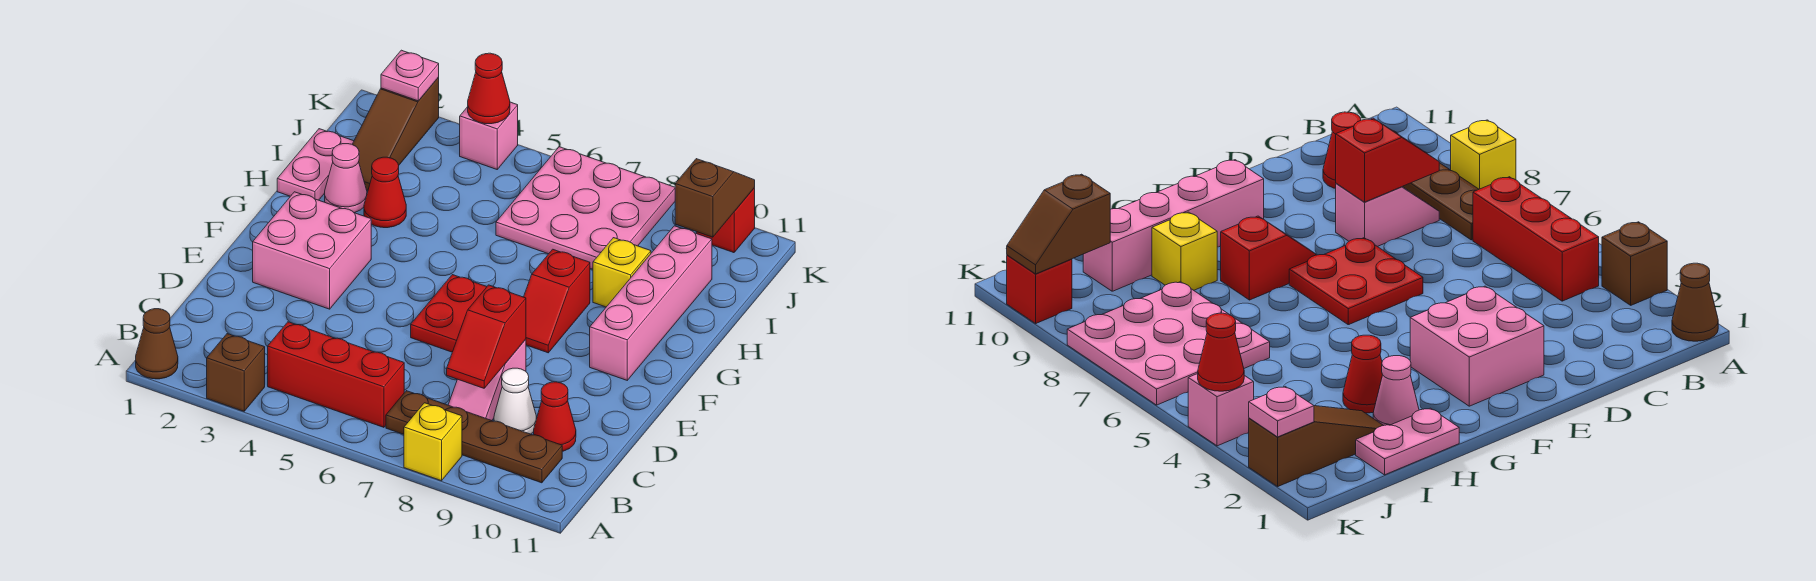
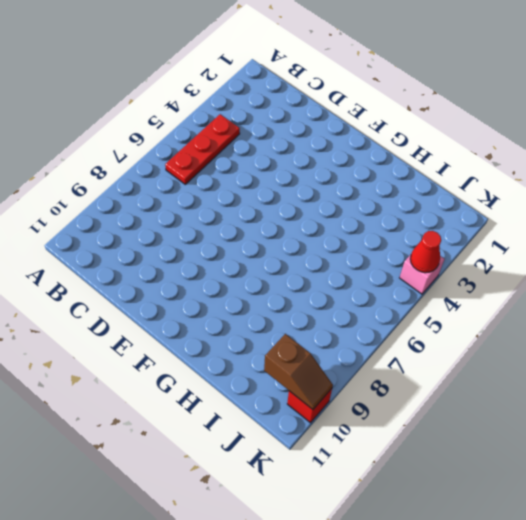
red 1x3 plate [165,114,240,184] -> red 1x3 brick [268,322,404,427]
none -> brown 1x1 cone [136,309,178,379]
none -> brown 1x1 brick [207,334,265,411]
none -> yellow 1x1 brick [404,403,462,481]

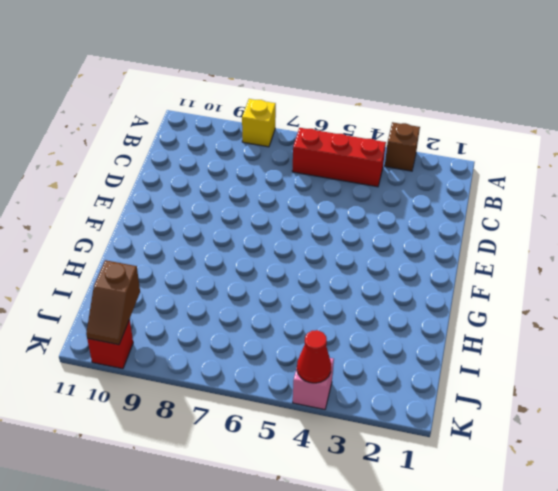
none -> brown 1x1 cone [136,309,178,379]
none -> brown 1x4 plate [386,391,562,483]
none -> pink 1x2 slope [448,339,526,421]

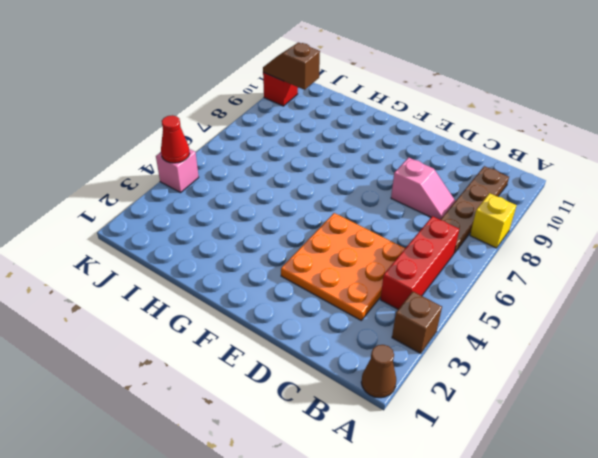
orange 3x3 plate [281,213,405,320] -> pink 2x2 brick [253,192,371,309]
none -> white 1x1 cone [494,368,536,434]
none -> red 1x1 cone [534,382,576,451]
none -> red 2x2 plate [411,275,486,352]

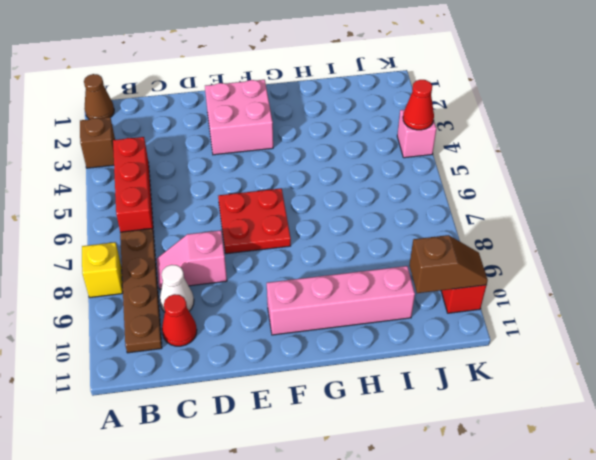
none -> red 1x2 slope [524,249,590,353]
none -> pink 1x2 plate [277,129,354,200]
none -> pink 1x1 cone [325,144,367,213]

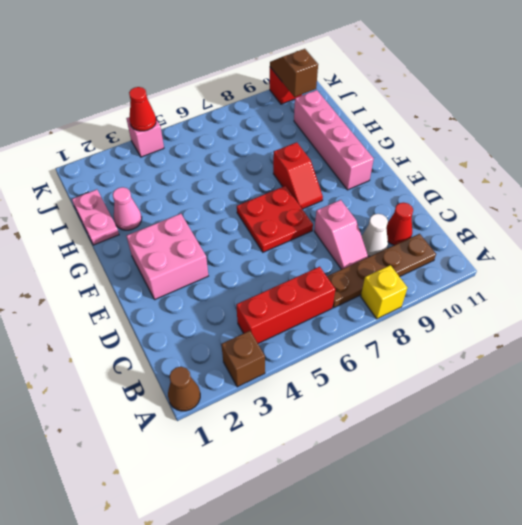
none -> red 1x1 cone [364,157,406,228]
none -> yellow 1x1 brick [593,238,651,307]
none -> brown 1x3 slope [352,77,439,190]

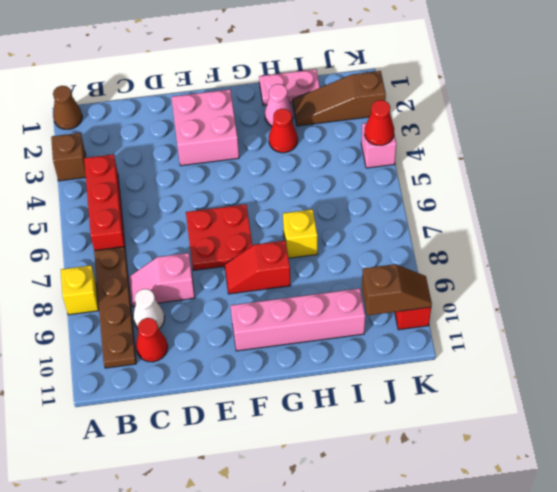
yellow 1x1 brick [283,209,318,258] -> yellow 1x1 brick moved to [593,238,651,307]
none -> pink 3x3 plate [496,147,675,269]
none -> red 1x2 slope [447,285,526,388]
none -> pink 1x1 plate [381,50,439,101]

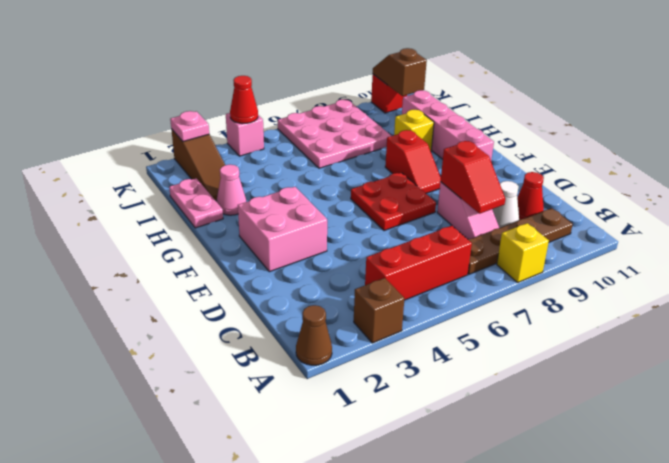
none -> red 1x1 cone [364,157,406,228]

